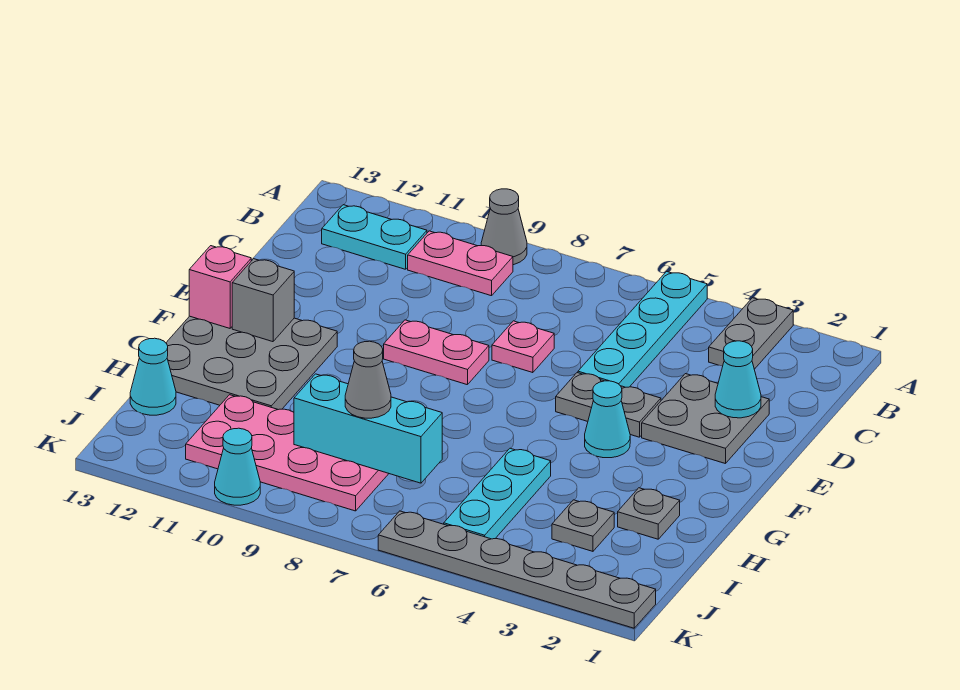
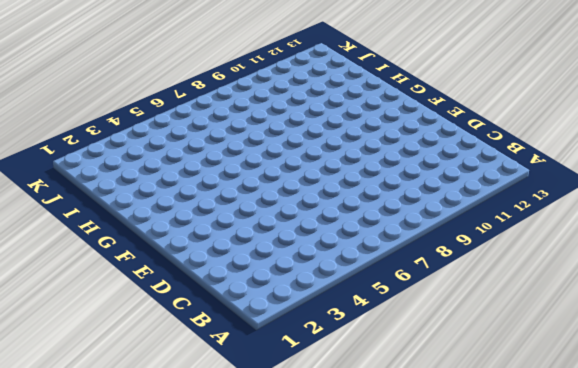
none -> grey 1x2 plate [709,298,793,369]
none -> cyan 1x4 plate [578,272,707,387]
none -> grey 1x1 cone [481,189,527,265]

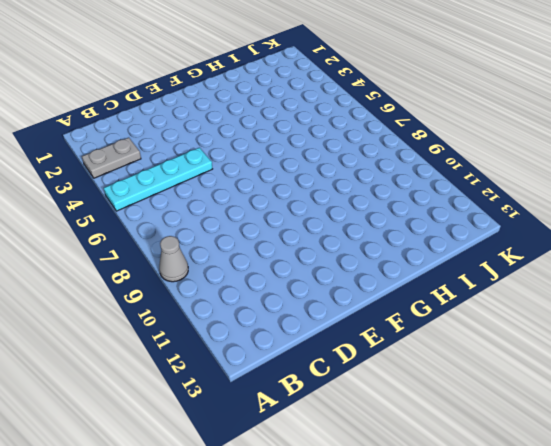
none -> pink 1x2 plate [408,231,513,296]
none -> cyan 1x2 plate [322,205,427,269]
none -> grey 2x2 plate [642,374,769,464]

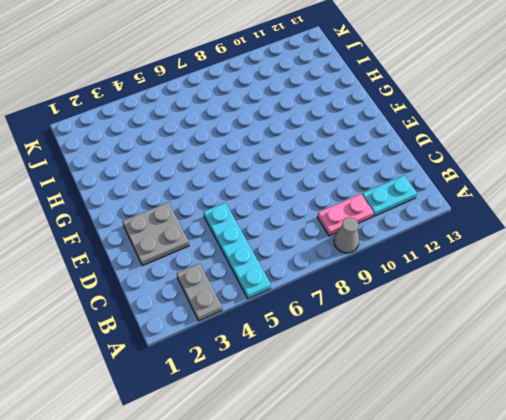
none -> pink 1x1 plate [492,321,554,373]
none -> grey 1x2 plate [556,373,661,437]
none -> pink 1x2 plate [384,320,489,385]

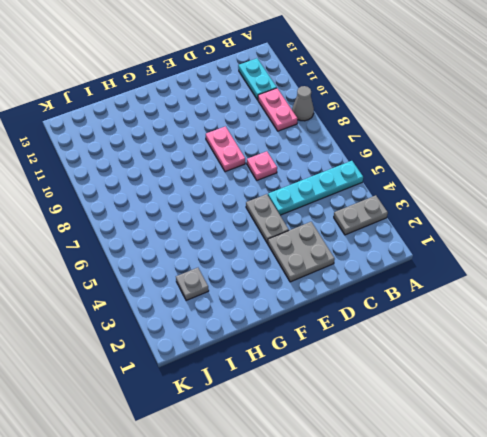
none -> cyan 1x1 cone [585,381,630,458]
none -> grey 3x3 plate [166,316,337,410]
none -> grey 1x1 plate [618,488,680,539]

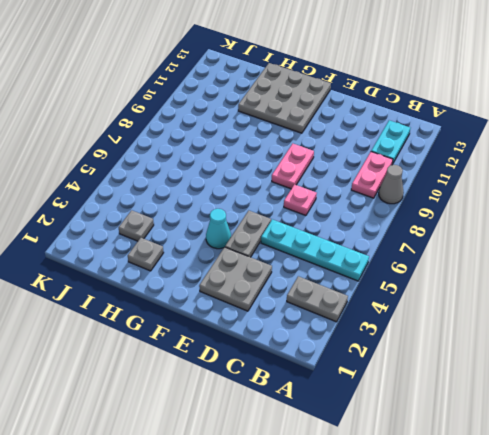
none -> cyan 1x3 plate [444,448,551,539]
none -> pink 2x4 plate [186,395,389,511]
none -> cyan 1x1 cone [130,338,176,415]

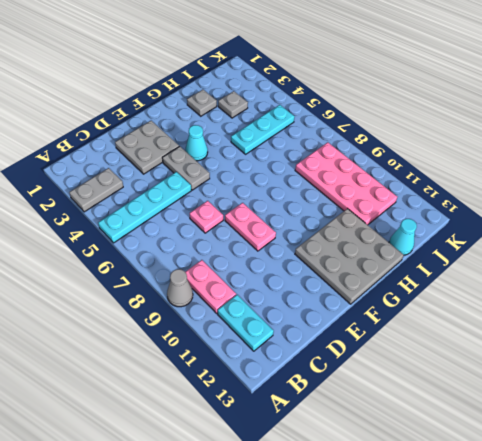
none -> grey 1x6 plate [378,511,656,628]
none -> cyan 1x1 cone [215,428,260,505]
none -> cyan 1x1 cone [715,341,761,418]

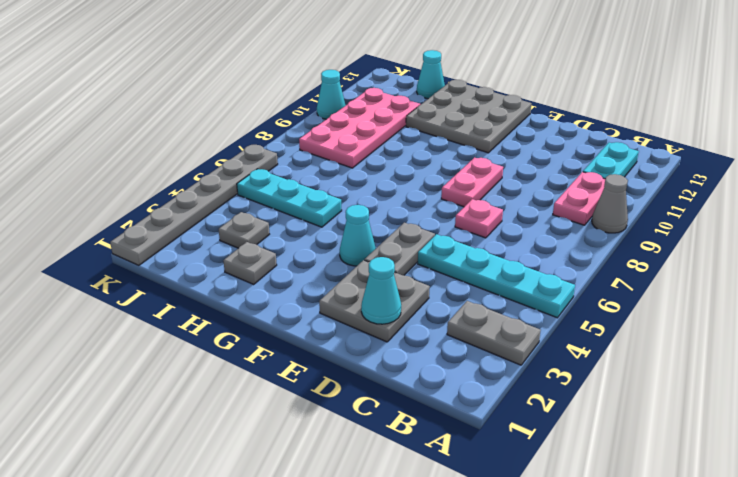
none -> grey 1x1 brick [232,259,294,342]
none -> pink 1x1 brick [189,246,251,328]
none -> cyan 1x3 brick [294,374,442,483]

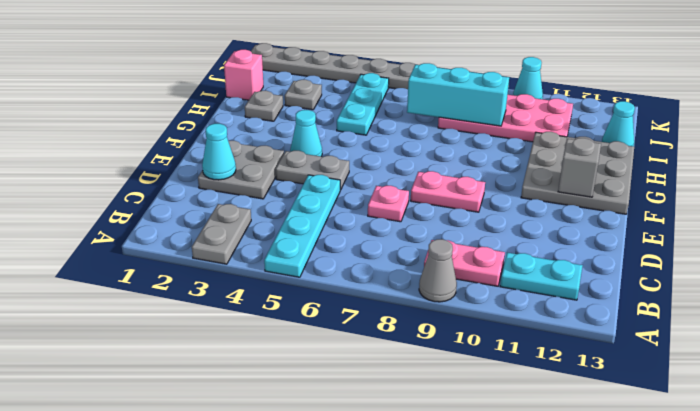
pink 1x1 brick [224,50,263,100] -> pink 1x1 brick moved to [189,246,251,328]
none -> grey 1x1 cone [345,341,391,418]

